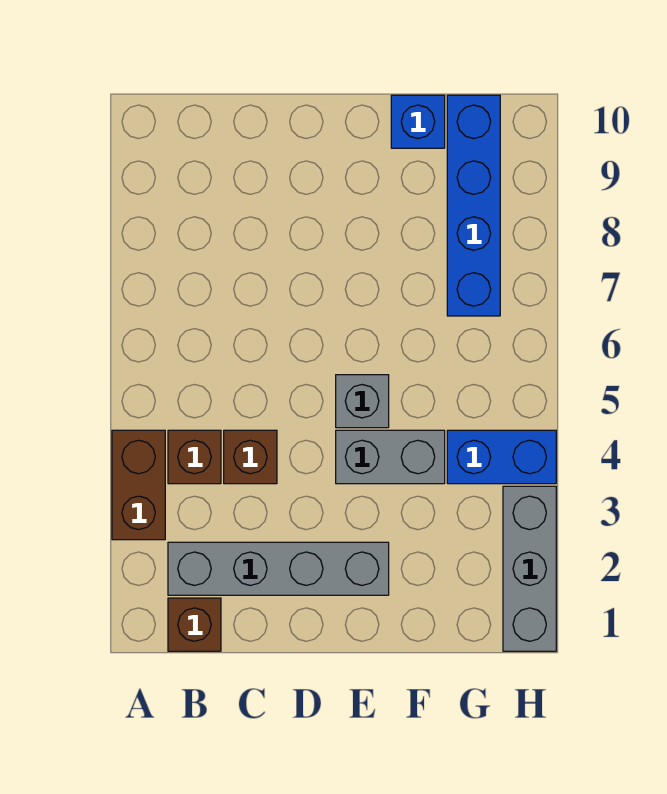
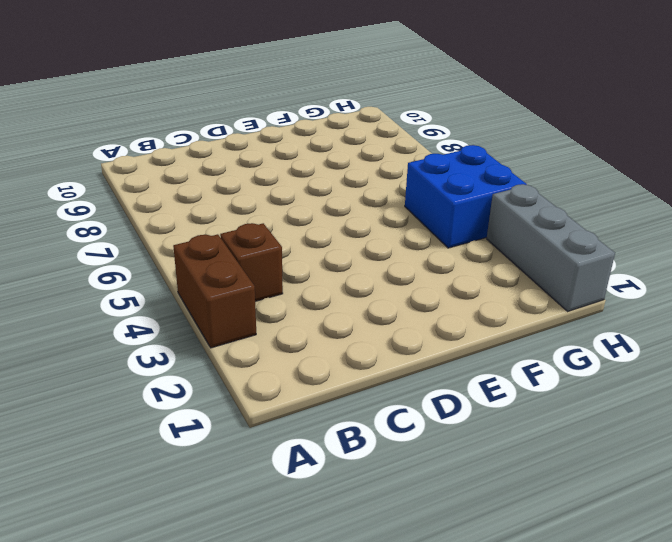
blue 2x2 brick [405,145,527,248] -> blue 1x2 brick [447,430,556,484]
none -> brown 1x1 brick [168,598,221,651]
none -> grey 1x4 brick [168,542,389,595]

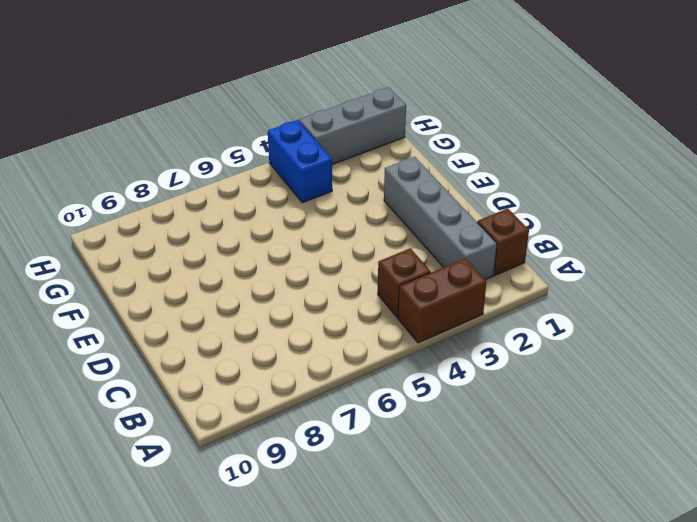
none -> brown 1x1 brick [224,430,277,484]
none -> grey 1x2 brick [336,430,445,484]

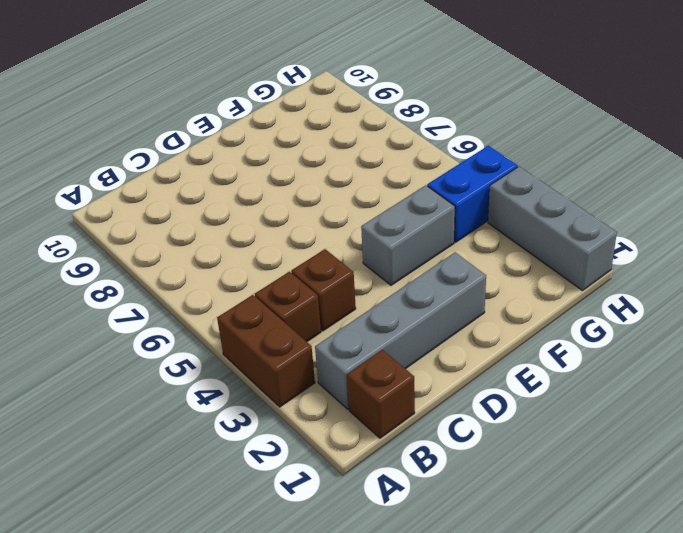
none -> grey 1x1 brick [336,375,389,428]
none -> blue 1x1 brick [391,95,445,148]

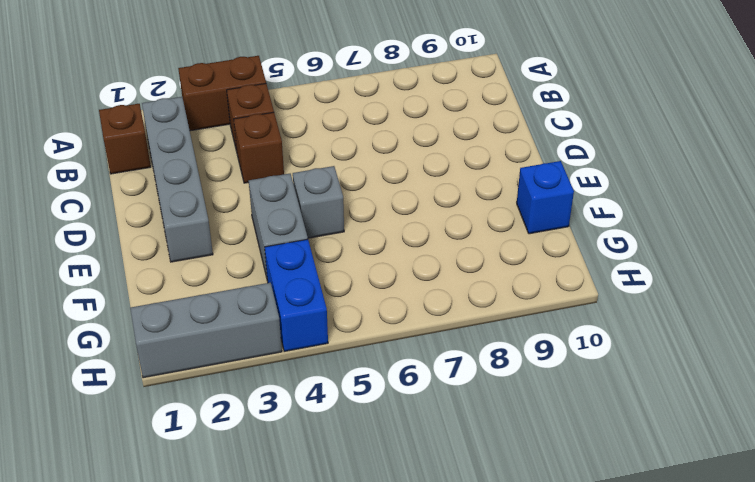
none -> blue 1x4 brick [447,95,500,316]

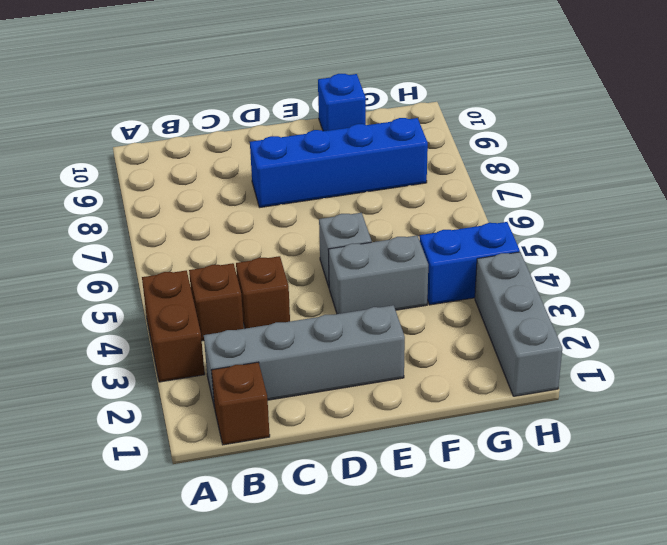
blue 1x4 brick [250,118,428,207] -> blue 1x4 brick turned to [447,95,500,316]

